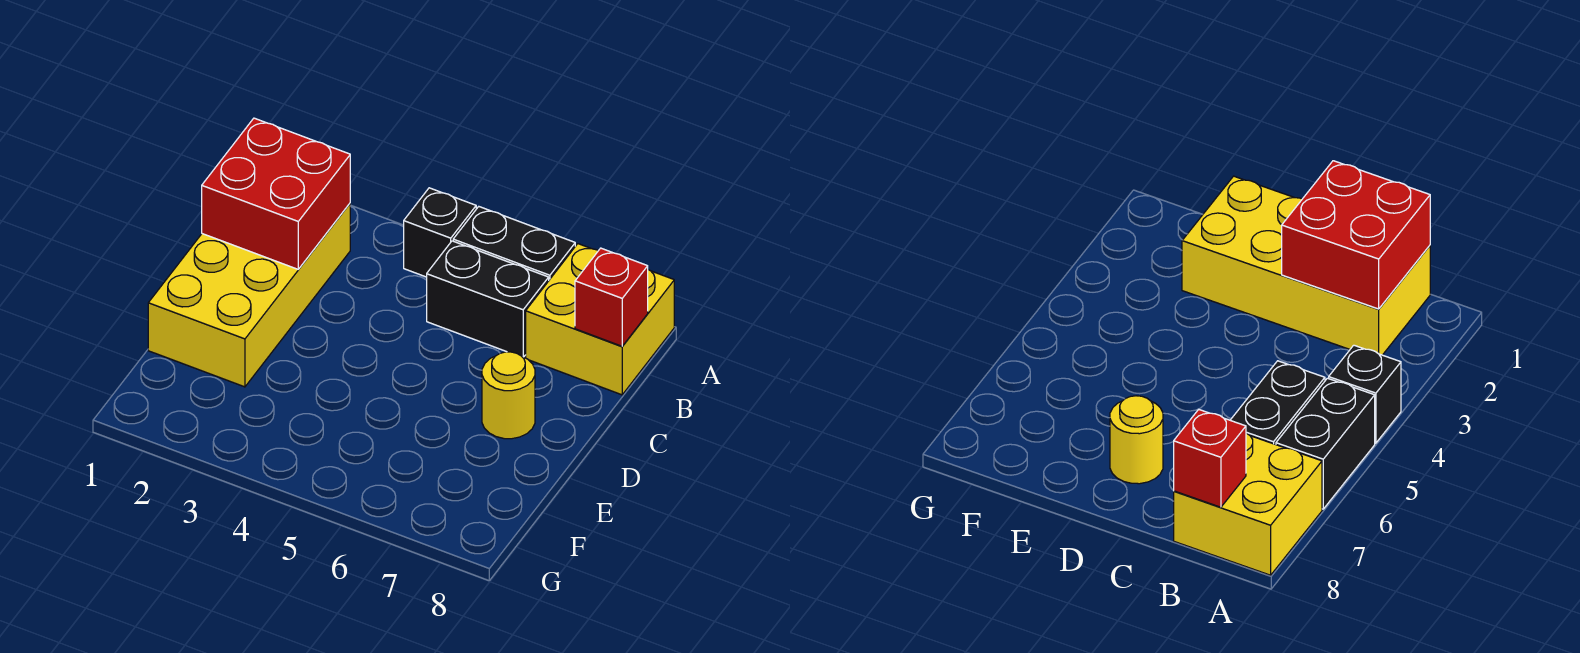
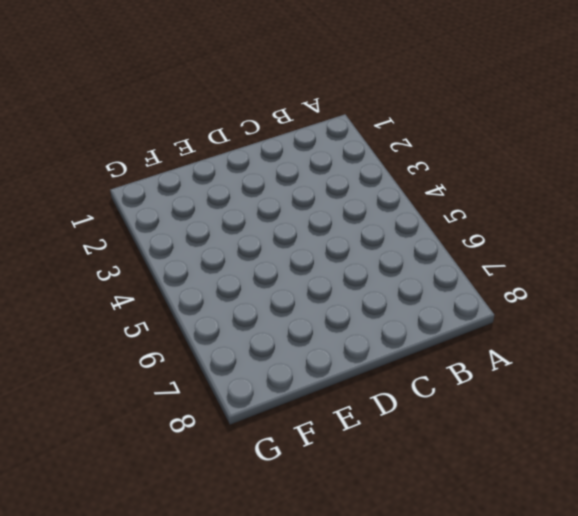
none -> black 1x1 brick [404,188,476,277]
none -> black 1x2 brick [453,207,575,280]

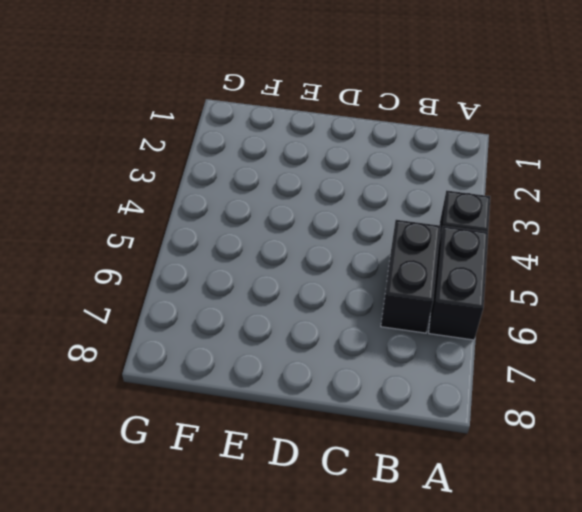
none -> yellow 2x2 brick [526,244,674,395]
none -> yellow 2x4 brick [148,204,350,387]

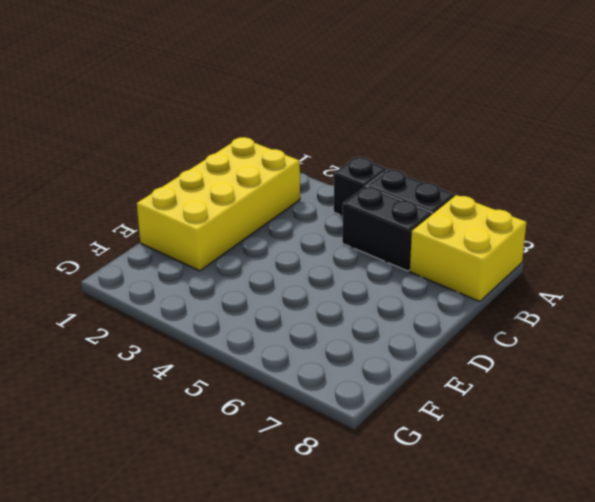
none -> yellow 1x1 round brick [482,352,535,439]
none -> red 2x2 brick [202,118,350,269]

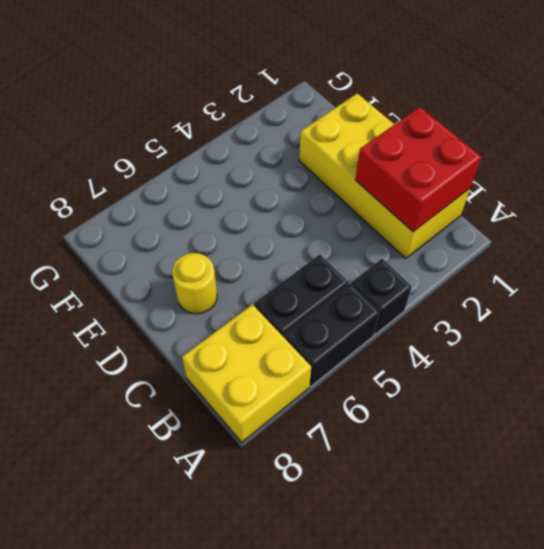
none -> red 1x1 brick [575,248,648,346]

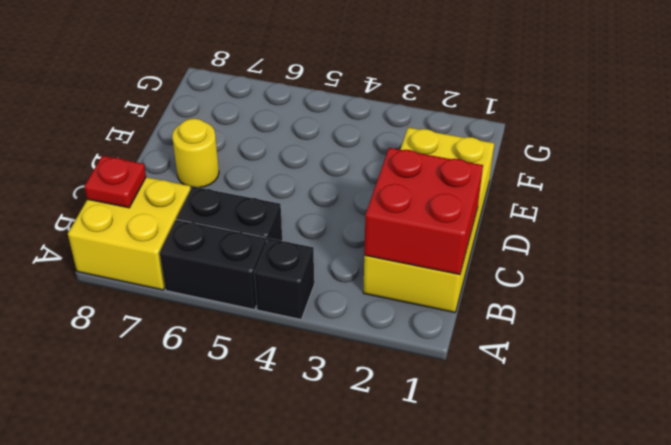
red 1x1 plate [84,156,146,208] -> red 1x1 brick [575,248,648,346]

